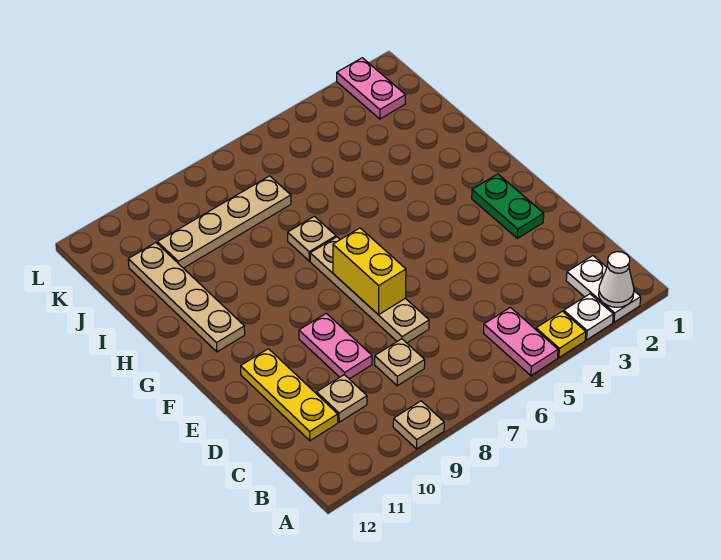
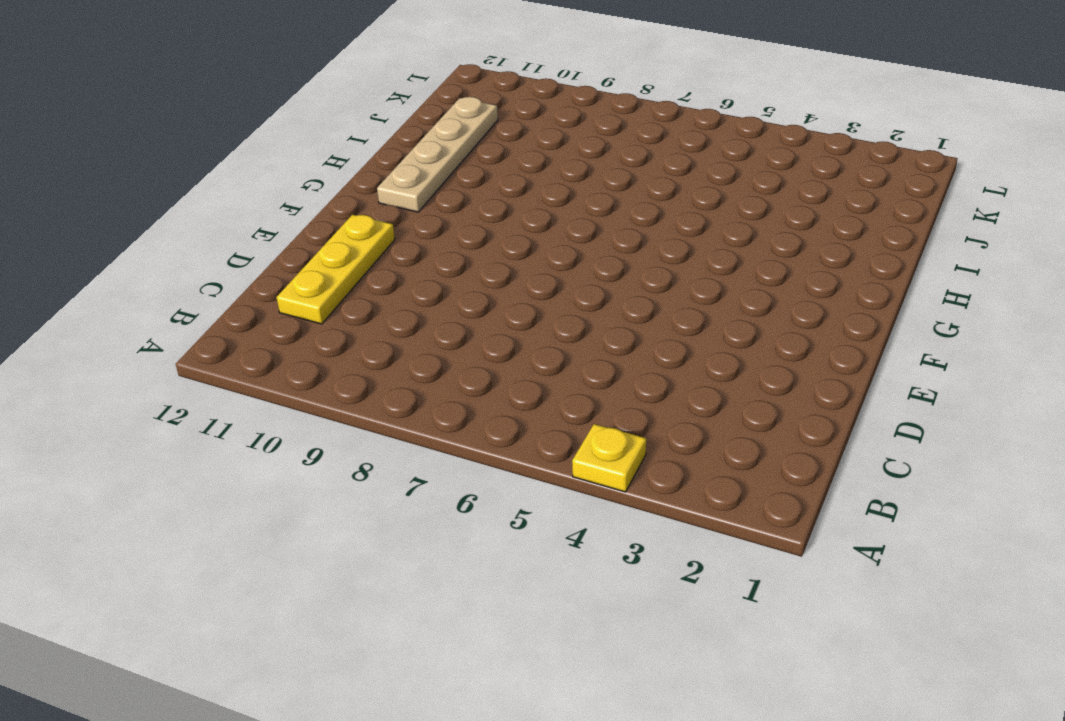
none -> white 1x2 plate [566,256,641,322]
none -> white 1x1 plate [564,294,613,340]
none -> pink 1x2 plate [483,307,558,376]

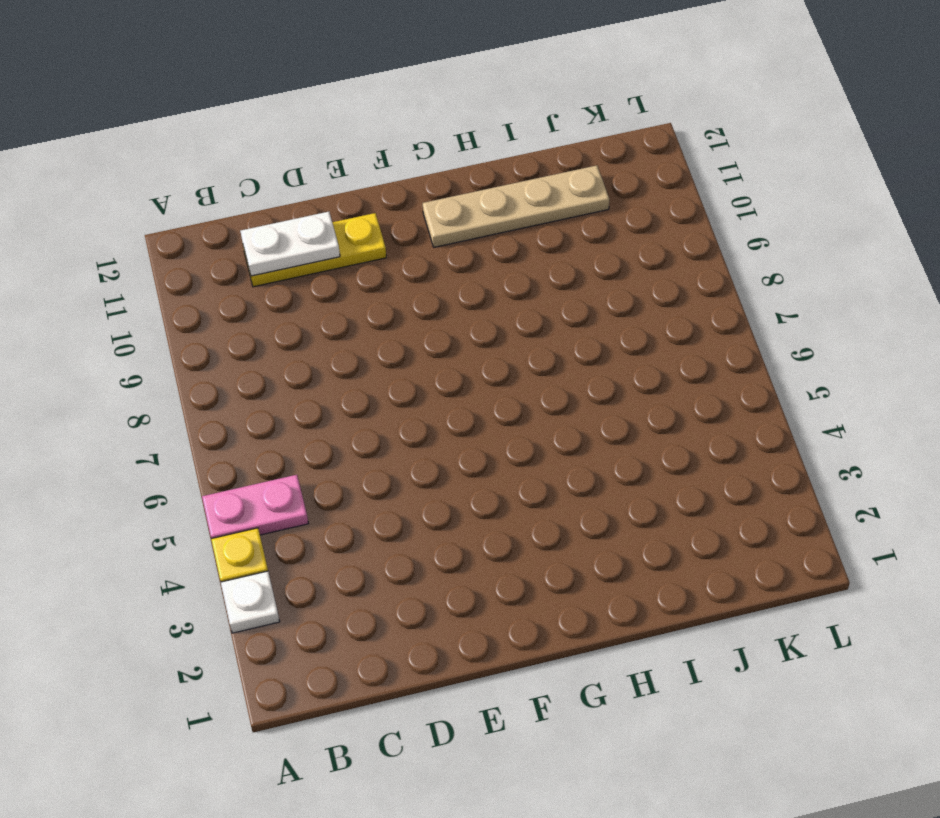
white 1x2 plate [240,212,340,276] -> white 1x2 plate moved to [566,256,641,322]
none -> tan 1x1 plate [393,401,444,449]
none -> tan 1x1 plate [375,339,425,386]
none -> tan 1x1 plate [317,375,367,422]

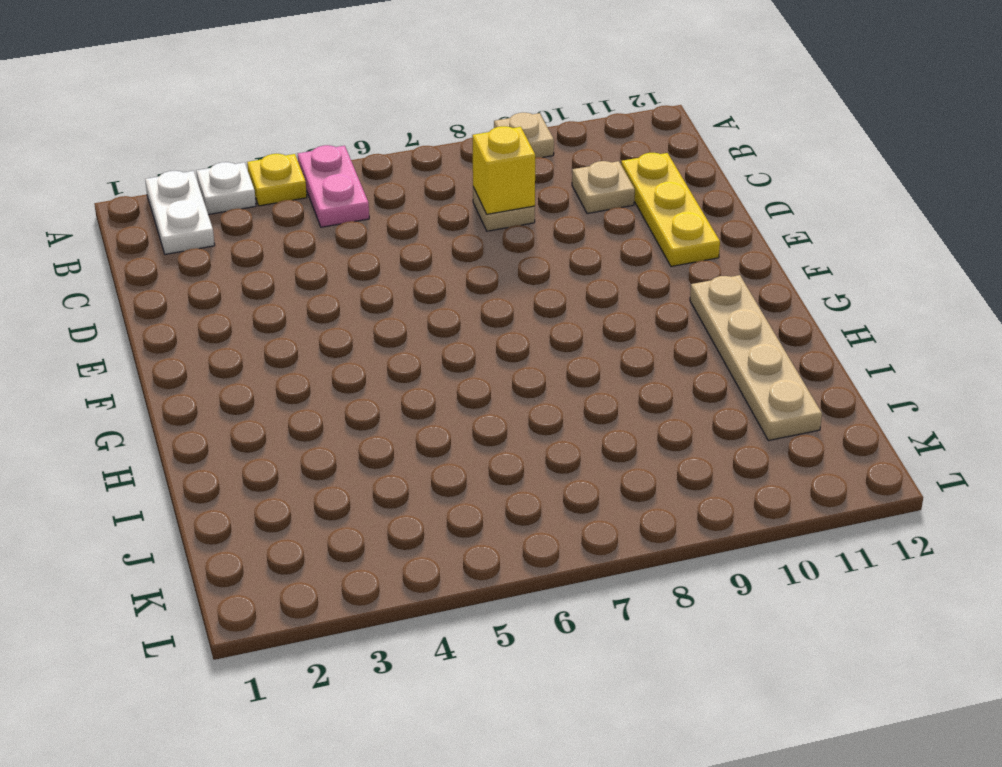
yellow 1x1 brick [472,126,535,214] -> none
none -> tan 1x4 plate [310,237,429,343]
none -> pink 1x2 plate [299,313,372,379]
none -> green 1x2 plate [472,174,544,238]

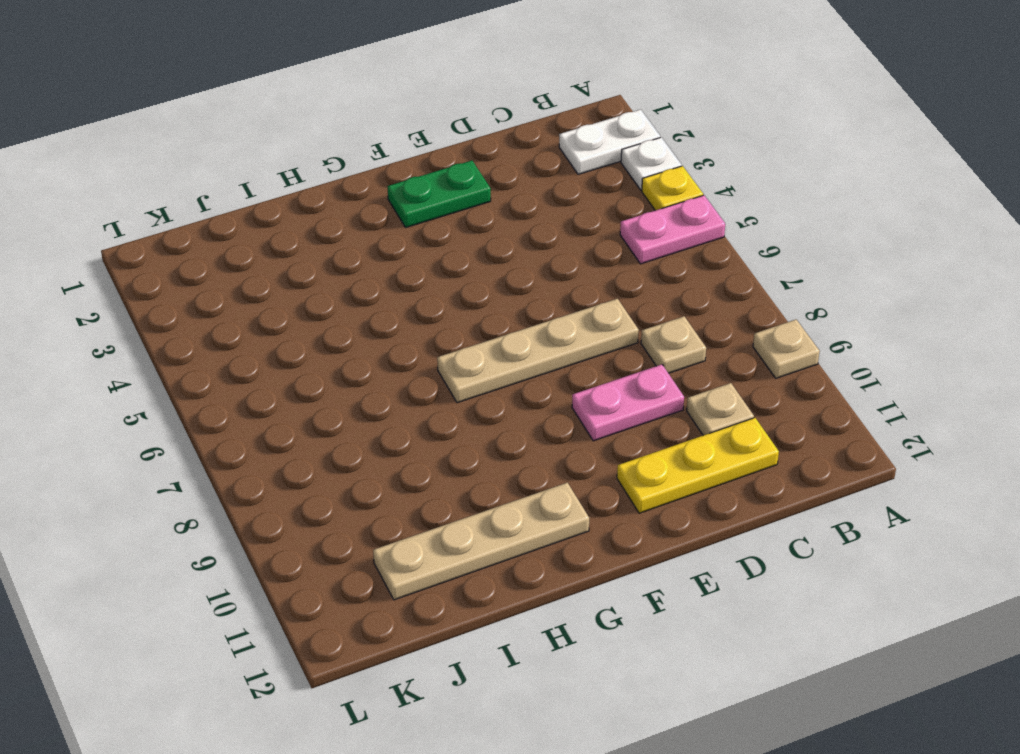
none -> tan 1x1 plate [288,216,336,261]
none -> tan 1x4 plate [157,176,291,268]
none -> pink 1x2 plate [337,58,405,119]

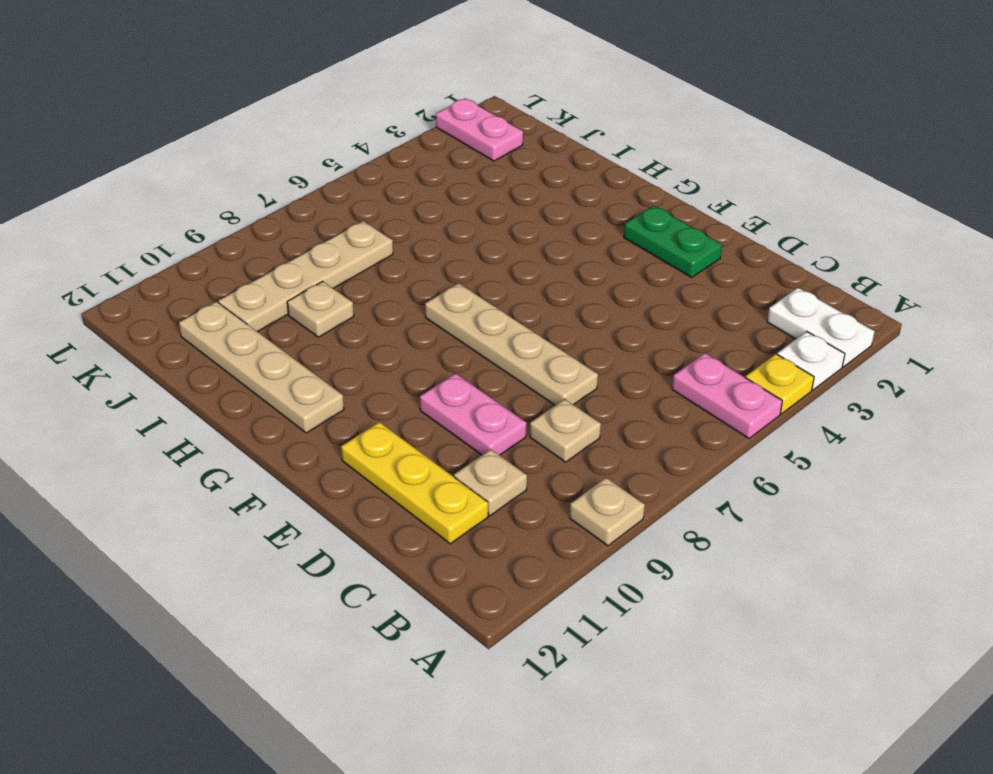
tan 1x1 plate [287,281,354,337] -> tan 1x1 plate moved to [288,216,336,261]
none -> white 1x1 cone [599,252,634,307]
none -> yellow 1x2 brick [333,228,406,315]

